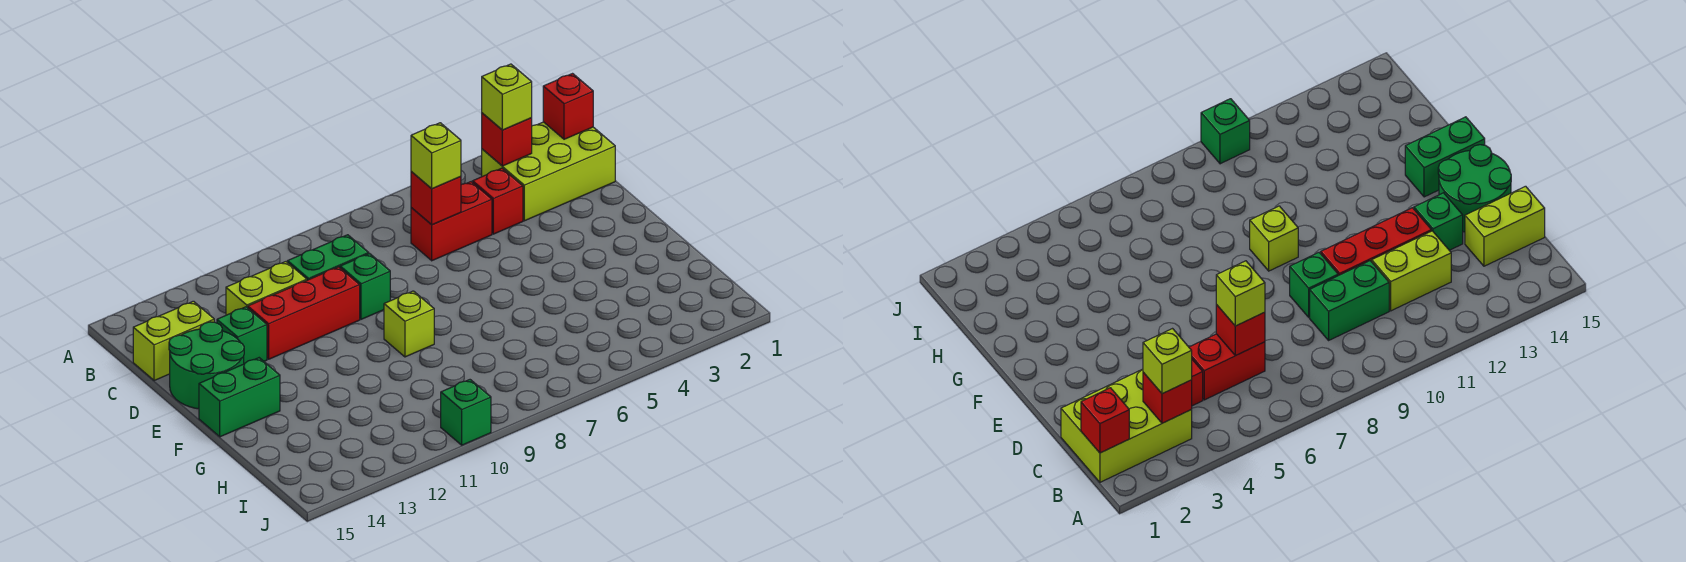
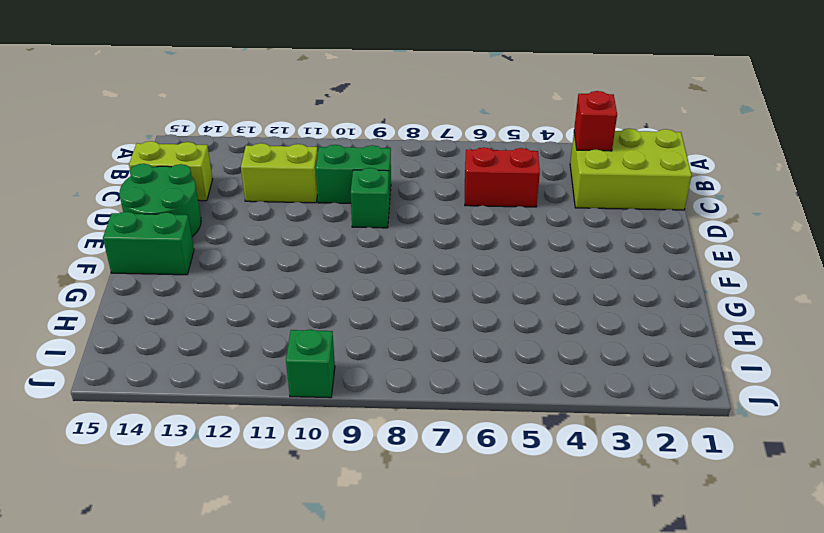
none -> red 1x1 brick [473,168,523,234]
none -> red 1x3 brick [248,267,360,359]
none -> green 1x1 brick [217,307,267,364]

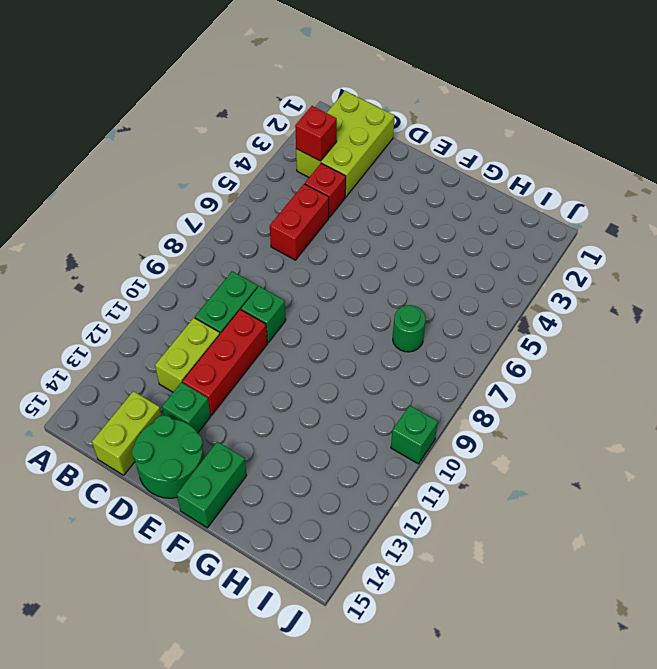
green 1x1 round brick [393,305,426,352] -> none
none -> lime 1x1 brick [384,291,434,357]
none -> red 1x1 brick [543,74,593,139]
none -> red 1x1 brick [411,172,461,225]

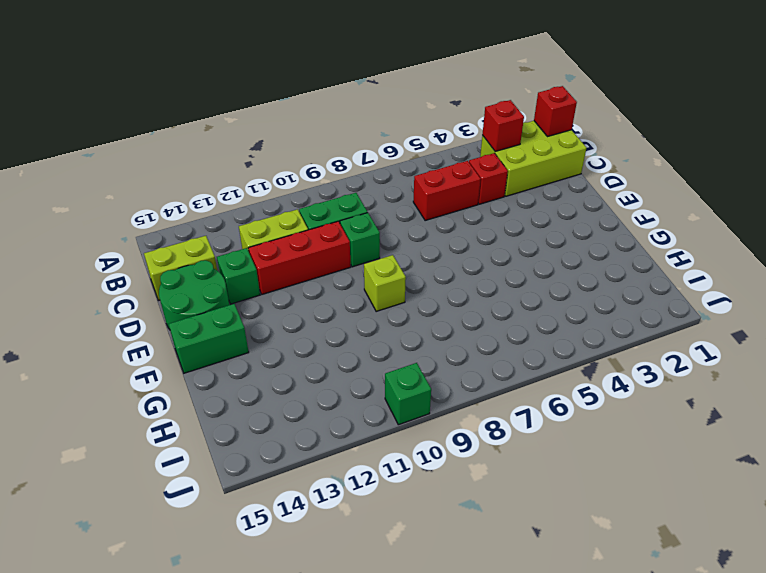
none -> red 1x1 brick [411,172,461,225]
none -> lime 1x1 brick [482,64,532,130]
none -> lime 1x1 brick [411,123,461,189]

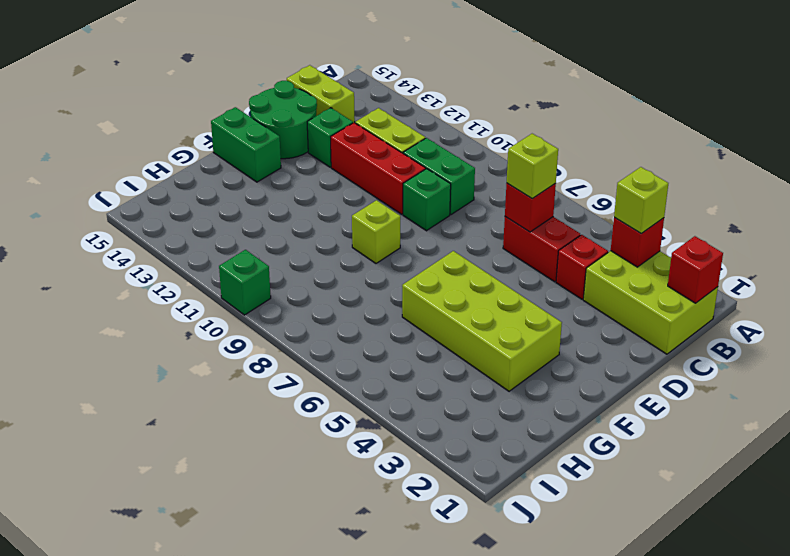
lime 2x4 brick [402,251,562,391] -> none

